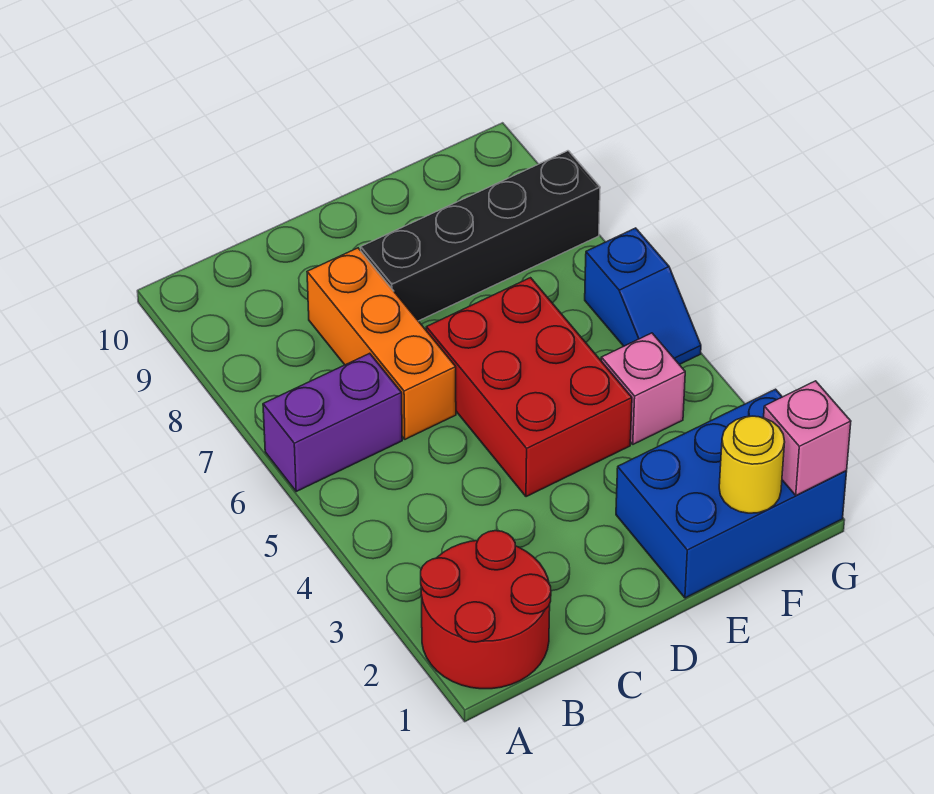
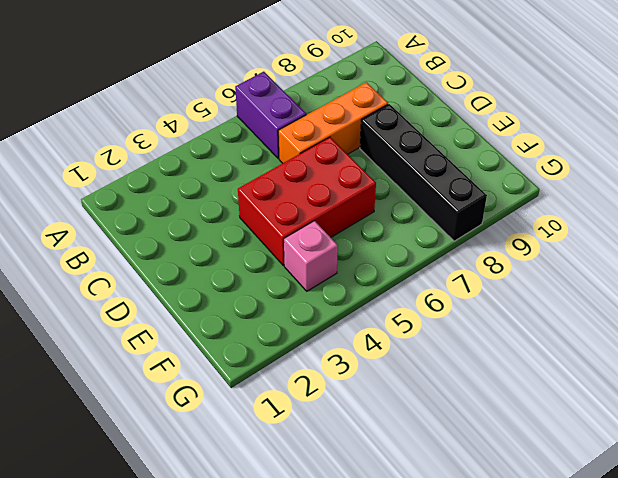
none -> red 2x2 round brick [421,531,551,689]
none -> blue 2x3 brick [616,389,847,598]

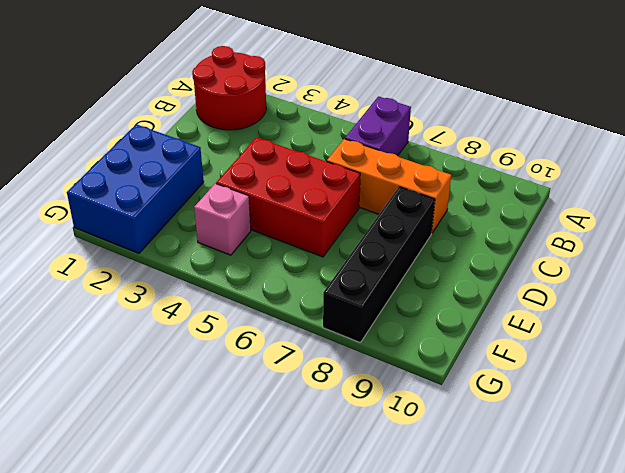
none -> blue 1x2 slope [585,228,701,365]
none -> yellow 1x1 round brick [719,416,785,513]

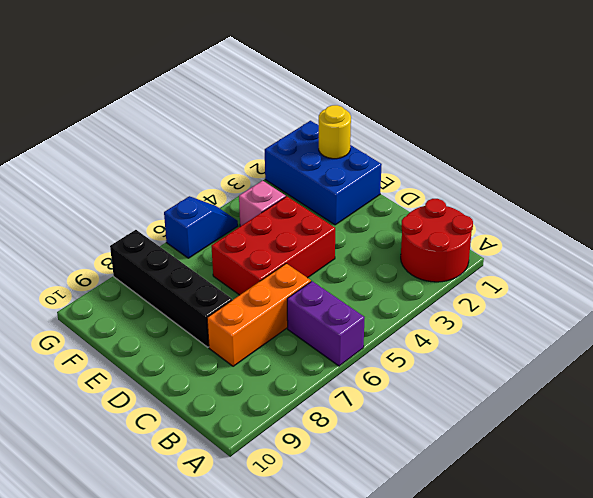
none -> pink 1x1 brick [764,381,851,495]

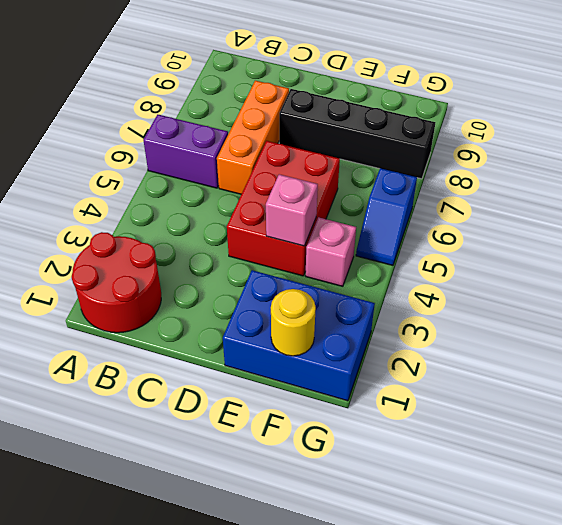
pink 1x1 brick [266,174,318,246] -> pink 1x1 brick moved to [764,381,851,495]

